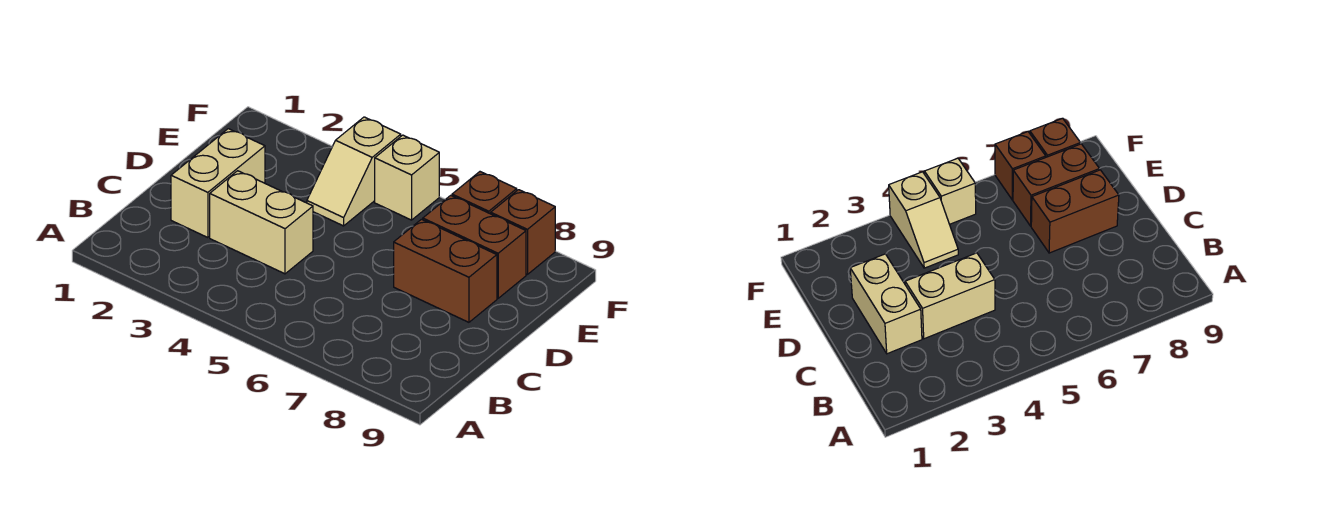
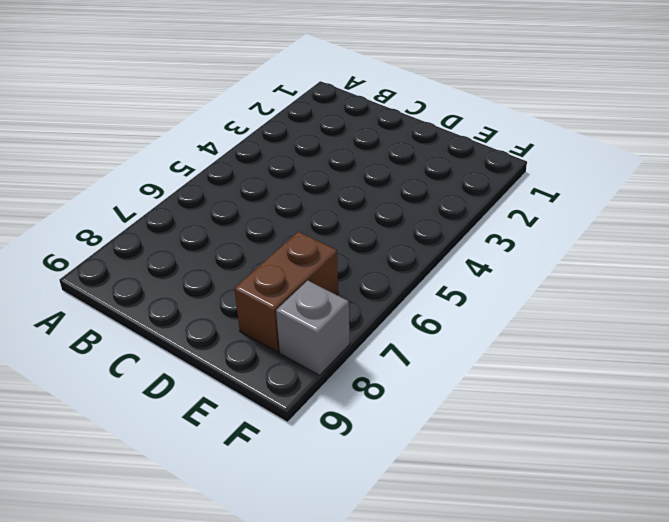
grey 1x1 brick [276,280,350,375] -> brown 1x1 brick [491,190,555,275]
none -> tan 1x2 brick [171,129,265,238]
none -> tan 1x2 brick [210,171,313,274]

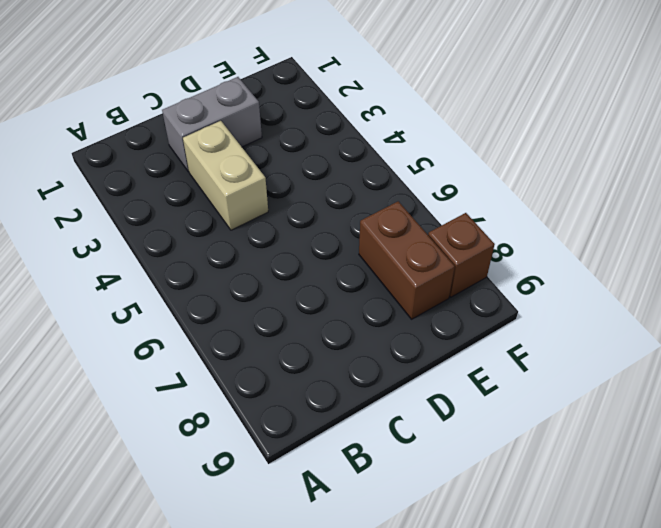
grey 1x2 brick [162,77,262,172] -> tan 1x2 brick [171,129,265,238]
none -> brown 1x2 brick [394,219,497,322]
none -> tan 1x2 slope [307,117,401,226]

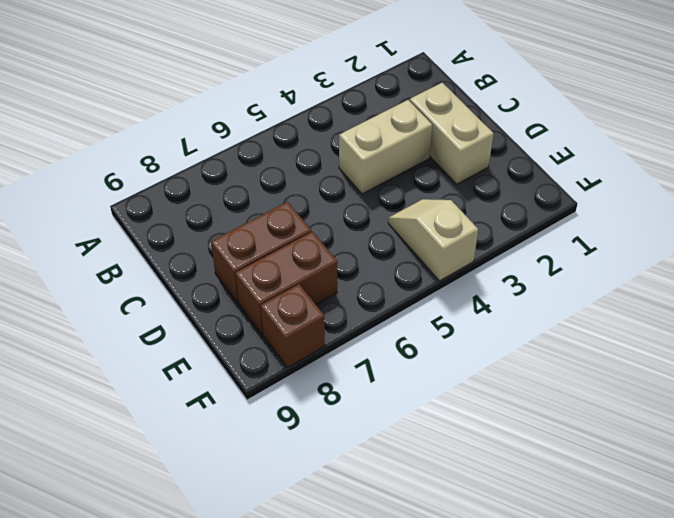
none -> tan 1x1 brick [375,135,439,220]
none -> brown 1x1 brick [452,172,517,214]

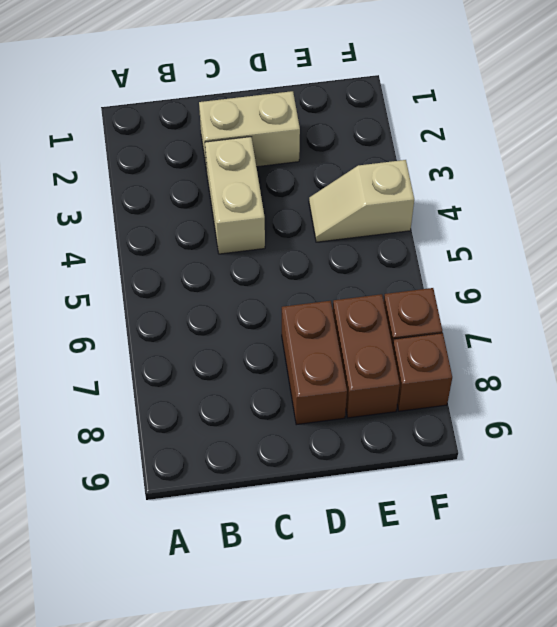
none -> tan 1x1 brick [375,135,439,220]

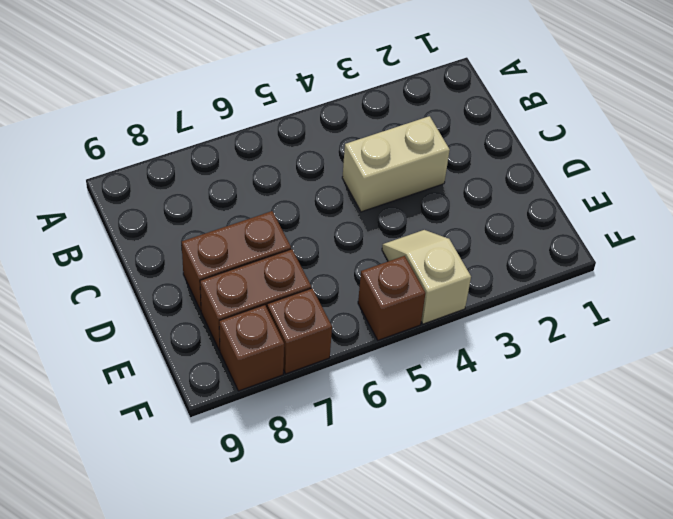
brown 1x1 brick [358,256,425,340] -> tan 1x1 brick [375,135,439,220]
none -> tan 1x2 brick [171,129,265,238]

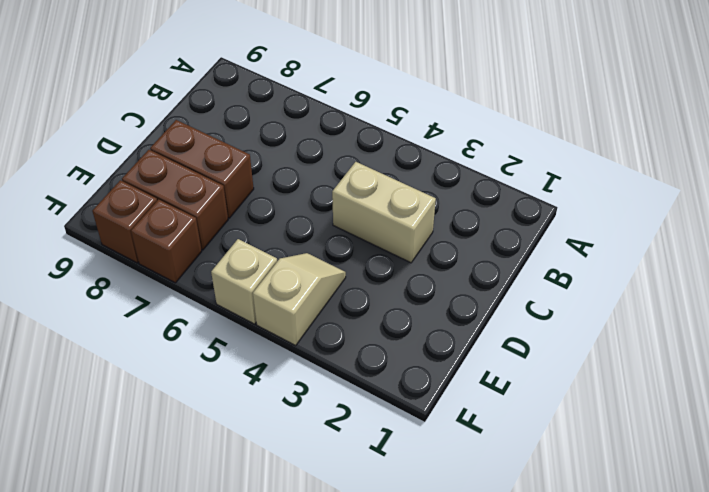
none -> tan 1x2 brick [171,129,265,238]

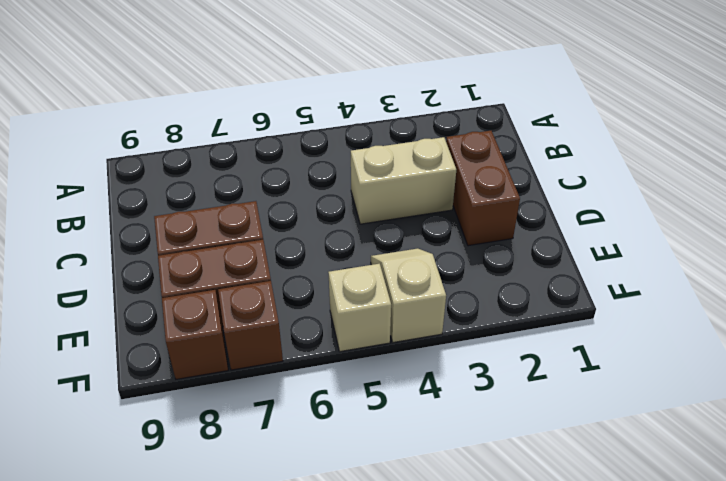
brown 1x2 brick [446,131,520,246] -> tan 1x2 brick [171,129,265,238]

